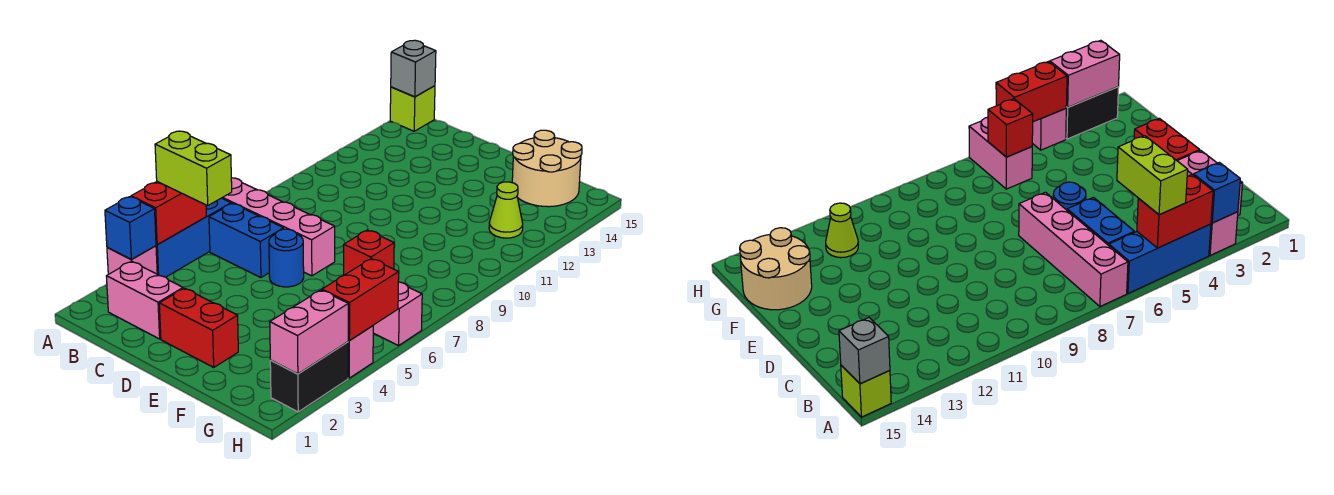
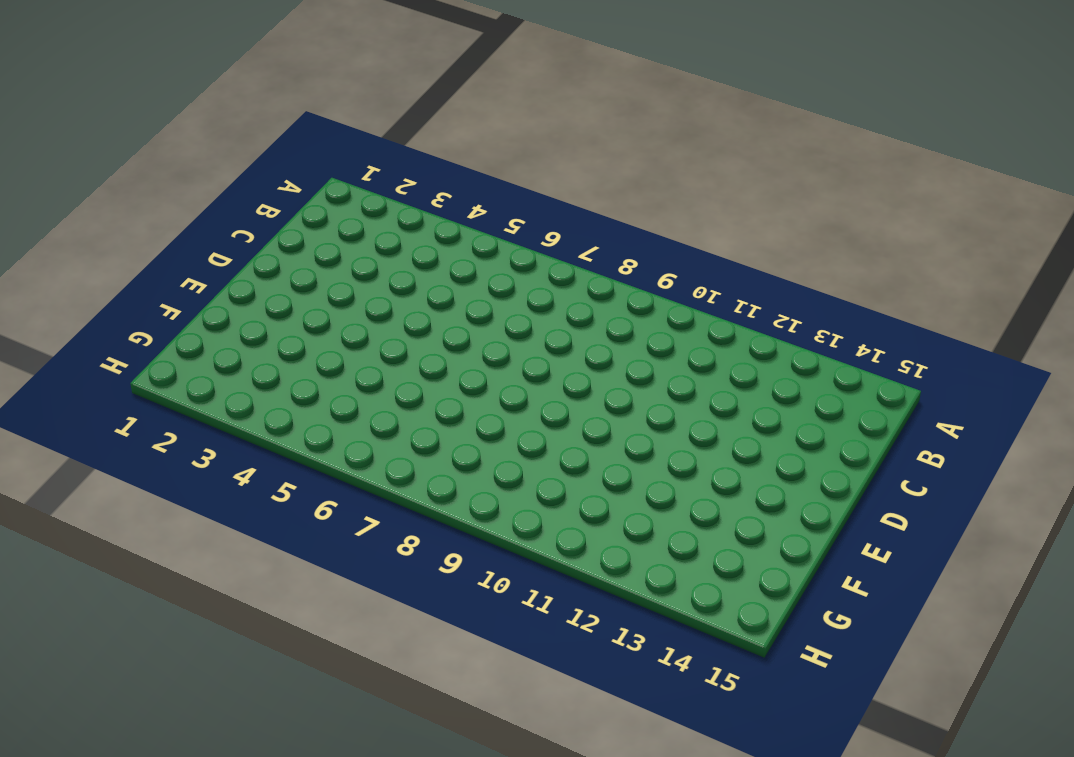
none -> pink 1x1 brick [107,246,157,274]
none -> blue 1x3 brick [156,198,231,277]
none -> pink 1x4 brick [222,178,335,276]

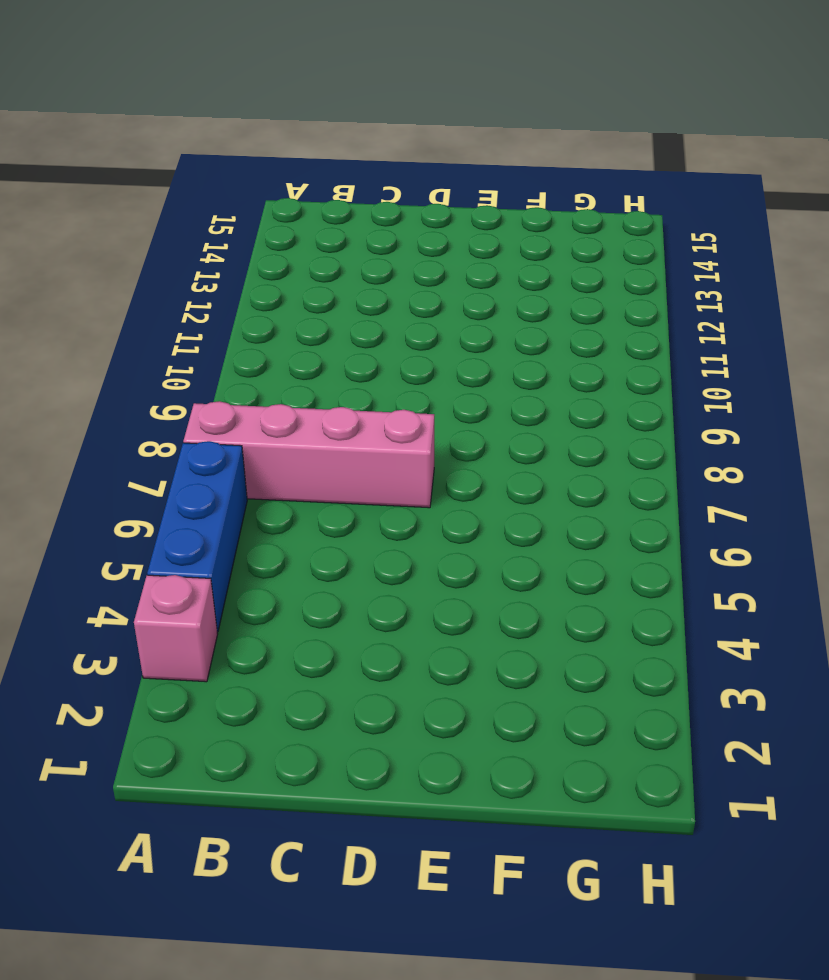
none -> lime 1x1 brick [390,86,435,131]
none -> pink 1x2 brick [106,261,183,339]
none -> blue 1x2 brick [209,203,284,278]

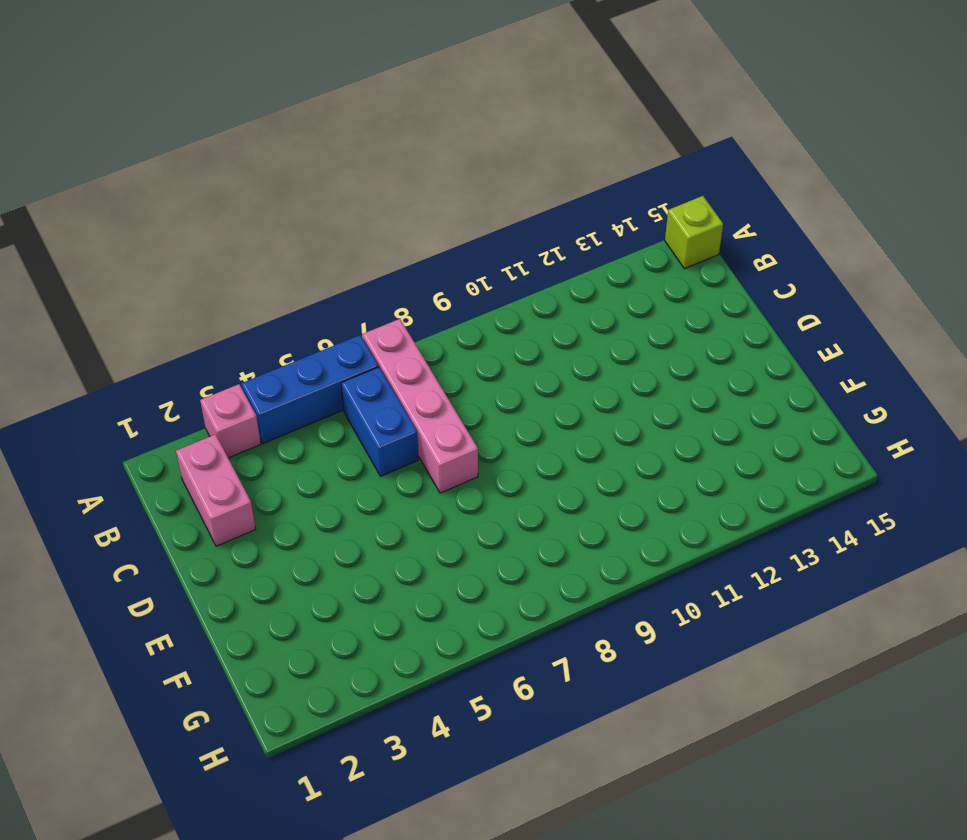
none -> red 1x2 brick [159,288,238,367]
none -> blue 1x1 round brick [269,229,304,287]
none -> tan 2x2 round brick [512,130,582,207]

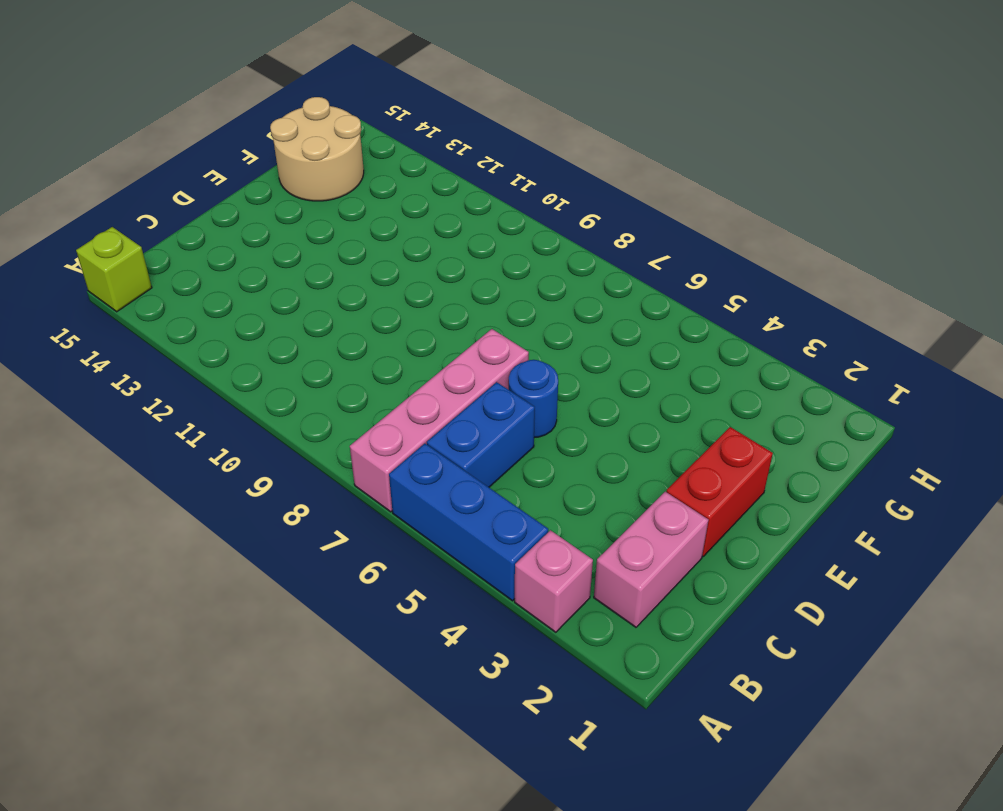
none -> pink 1x2 brick [373,282,422,346]
none -> lime 1x1 cone [489,182,523,238]
none -> black 1x2 brick [270,342,348,412]

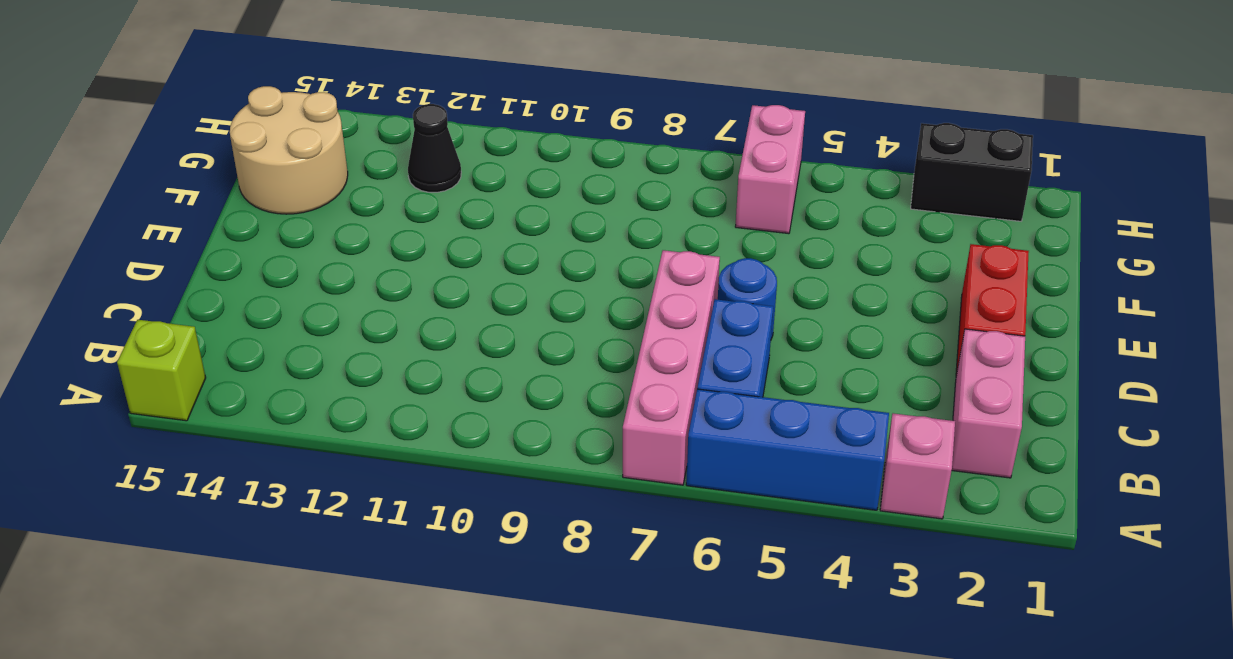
black 1x1 cone [408,104,461,192] -> lime 1x1 cone [489,182,523,238]
none -> pink 1x1 brick [348,326,373,378]
none -> blue 1x1 brick [105,197,156,260]
none -> red 1x2 brick [131,182,206,245]

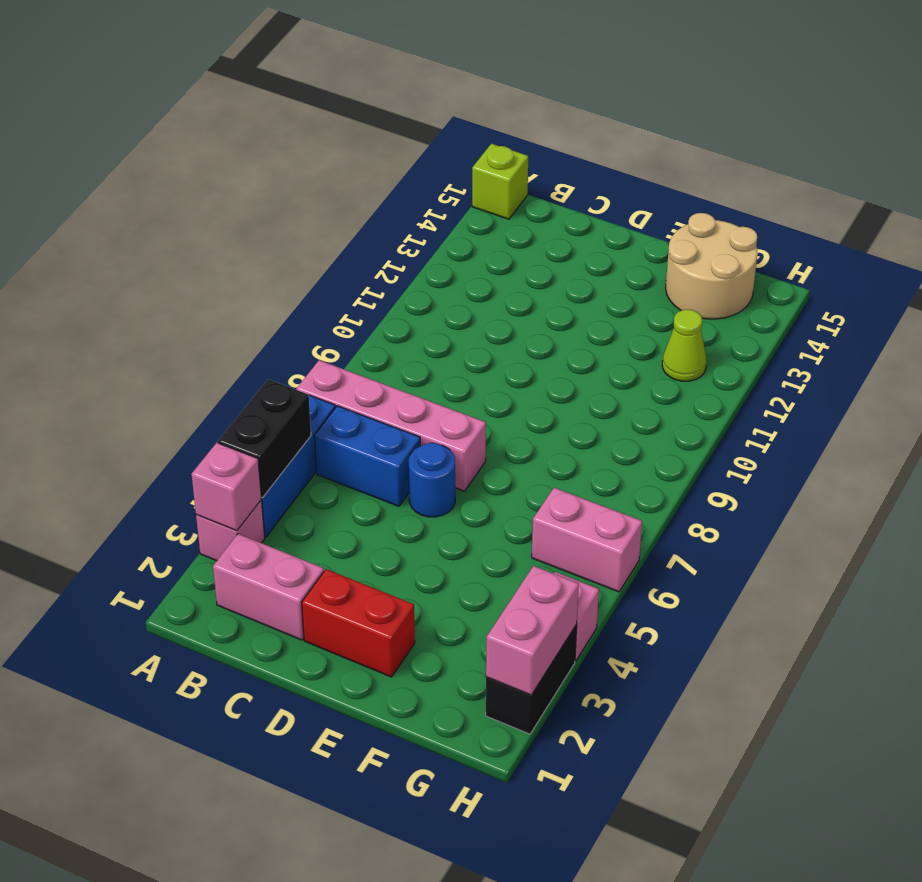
pink 1x1 brick [192,443,262,531] -> blue 1x1 brick [105,197,156,260]
black 1x2 brick [218,379,311,498] -> red 1x2 brick [131,182,206,245]
none -> grey 1x1 brick [391,40,436,97]
none -> red 1x1 brick [344,230,394,275]
none -> red 1x2 brick [322,259,399,340]

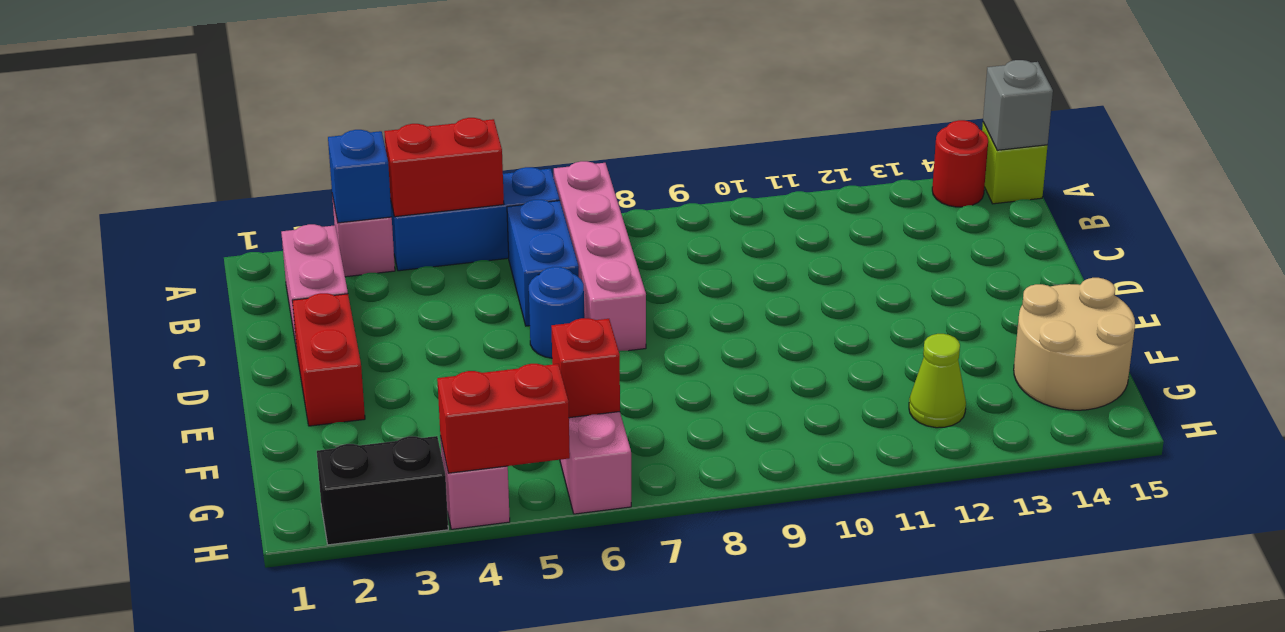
red 1x1 round brick [932,120,988,207] -> none
none -> pink 1x2 brick [270,290,348,374]
none -> lime 1x2 brick [155,131,232,206]

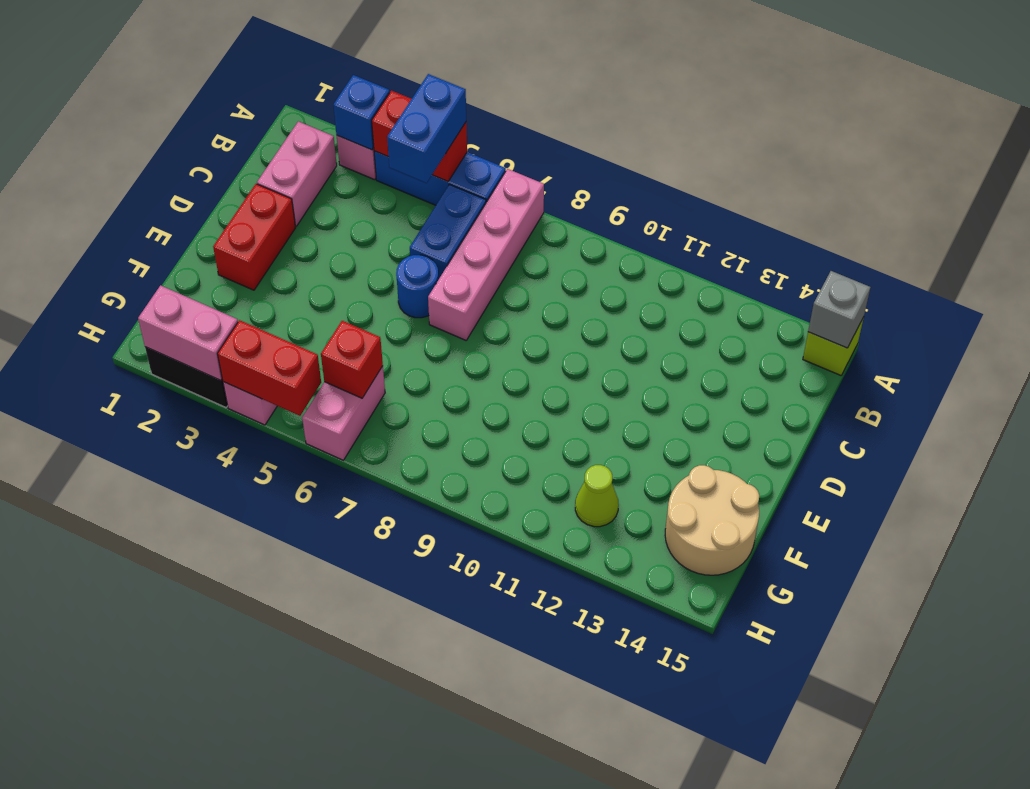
blue 1x2 brick [387,74,466,183] -> lime 1x2 brick [155,131,232,206]

